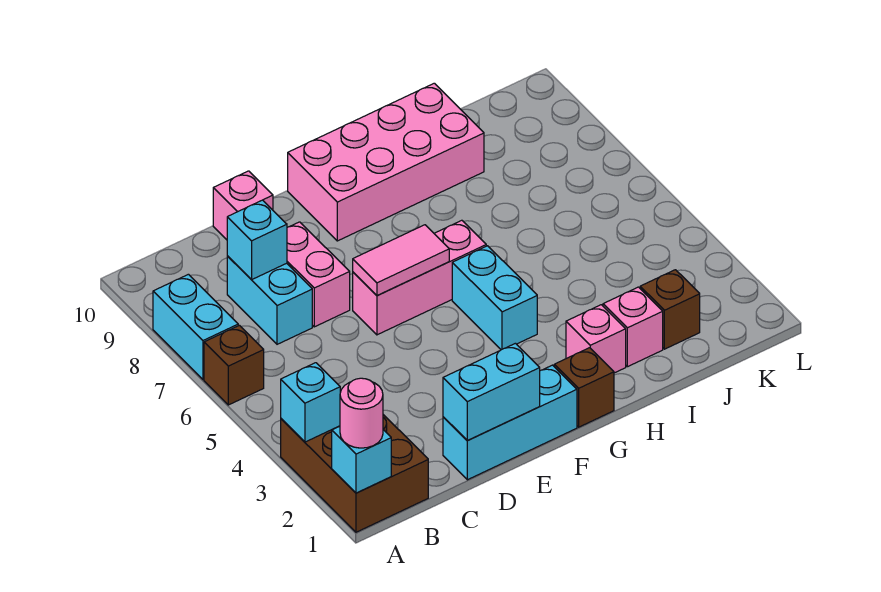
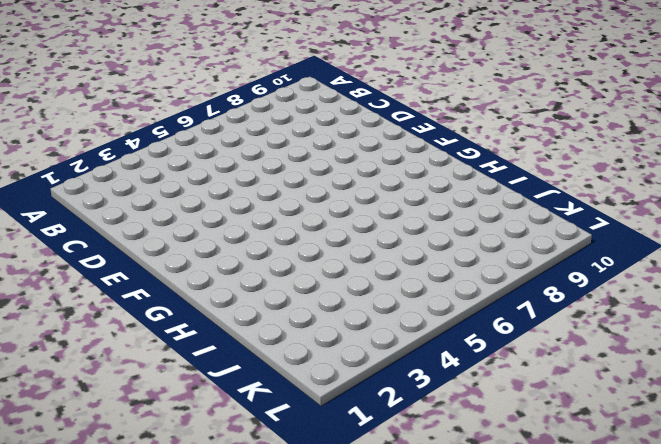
none -> brown 2x3 brick [281,390,428,532]
none -> brown 1x1 brick [204,325,264,405]
none -> cyan 1x2 brick [153,274,238,379]

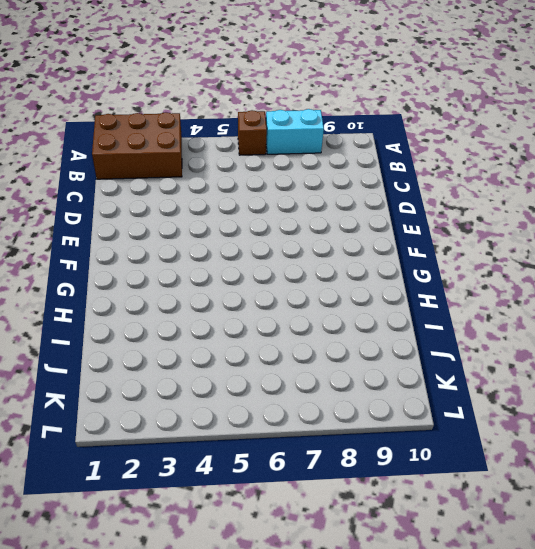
none -> cyan 1x2 brick [227,256,312,344]
none -> cyan 1x3 brick [443,365,577,480]
none -> pink 1x2 brick [287,222,350,327]

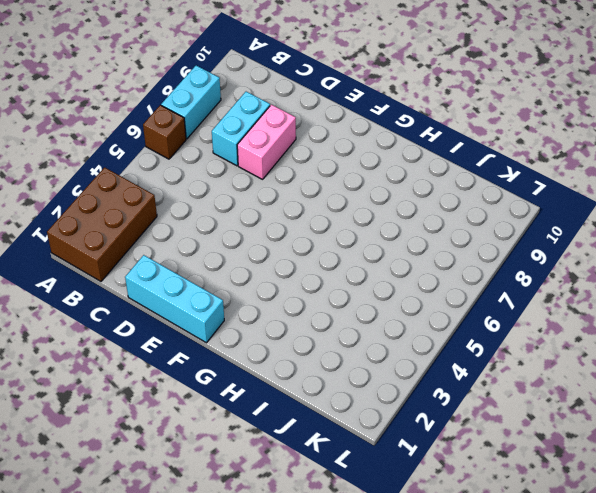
none -> pink 1x1 brick [213,171,273,240]
none -> pink 1x3 brick [353,220,486,335]
none -> pink 2x4 brick [288,83,484,241]

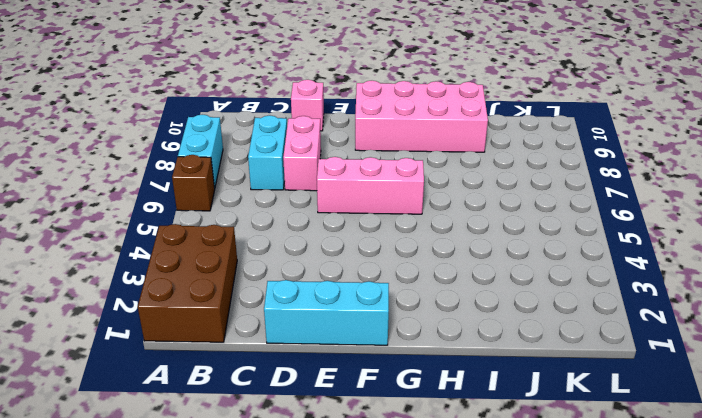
none -> brown 1x1 brick [554,348,614,427]
none -> cyan 1x2 brick [452,246,537,350]
none -> pink 1x1 brick [566,305,626,373]

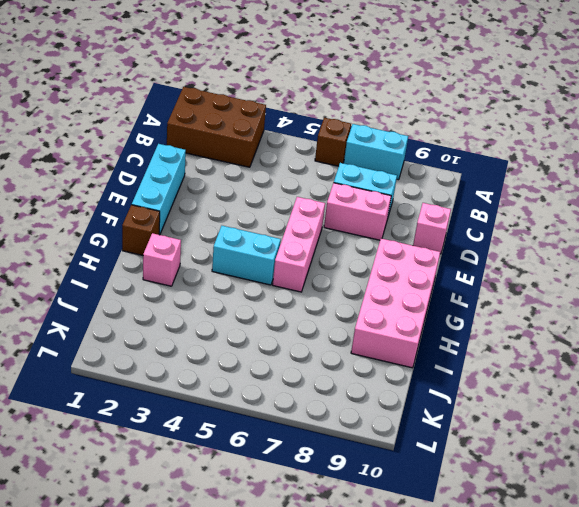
none -> pink 1x1 brick [603,287,663,367]
none -> brown 1x1 brick [640,270,700,349]
none -> cyan 1x1 brick [332,426,391,493]

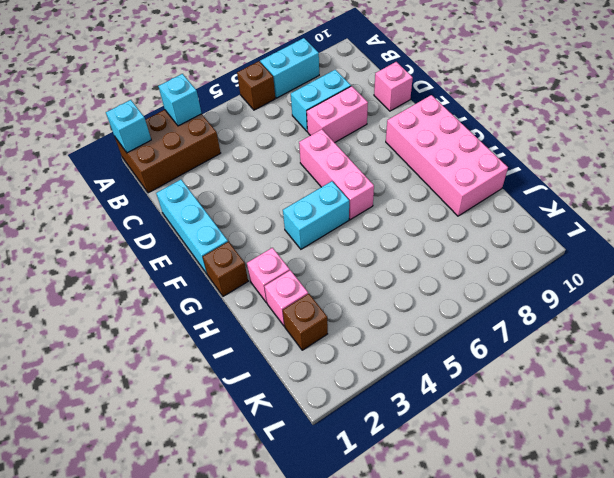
none -> cyan 1x1 brick [227,200,287,280]
none -> cyan 1x2 brick [443,343,540,440]
none -> pink 1x2 tile [353,225,449,295]

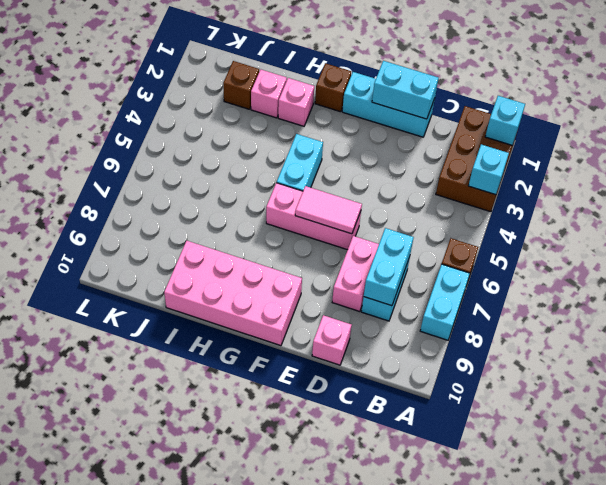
cyan 1x2 brick [364,228,414,306] -> cyan 1x1 brick [227,200,287,280]
none -> pink 1x1 round brick [340,378,383,448]

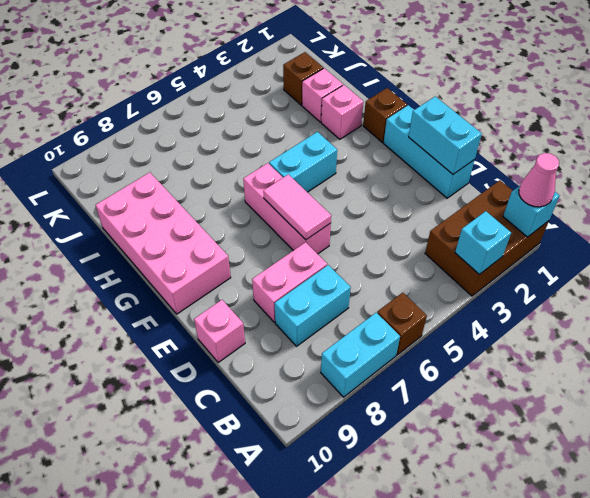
pink 1x1 cone [519,153,559,207] -> pink 1x1 round brick [340,378,383,448]
none -> cyan 1x1 brick [227,200,287,280]

